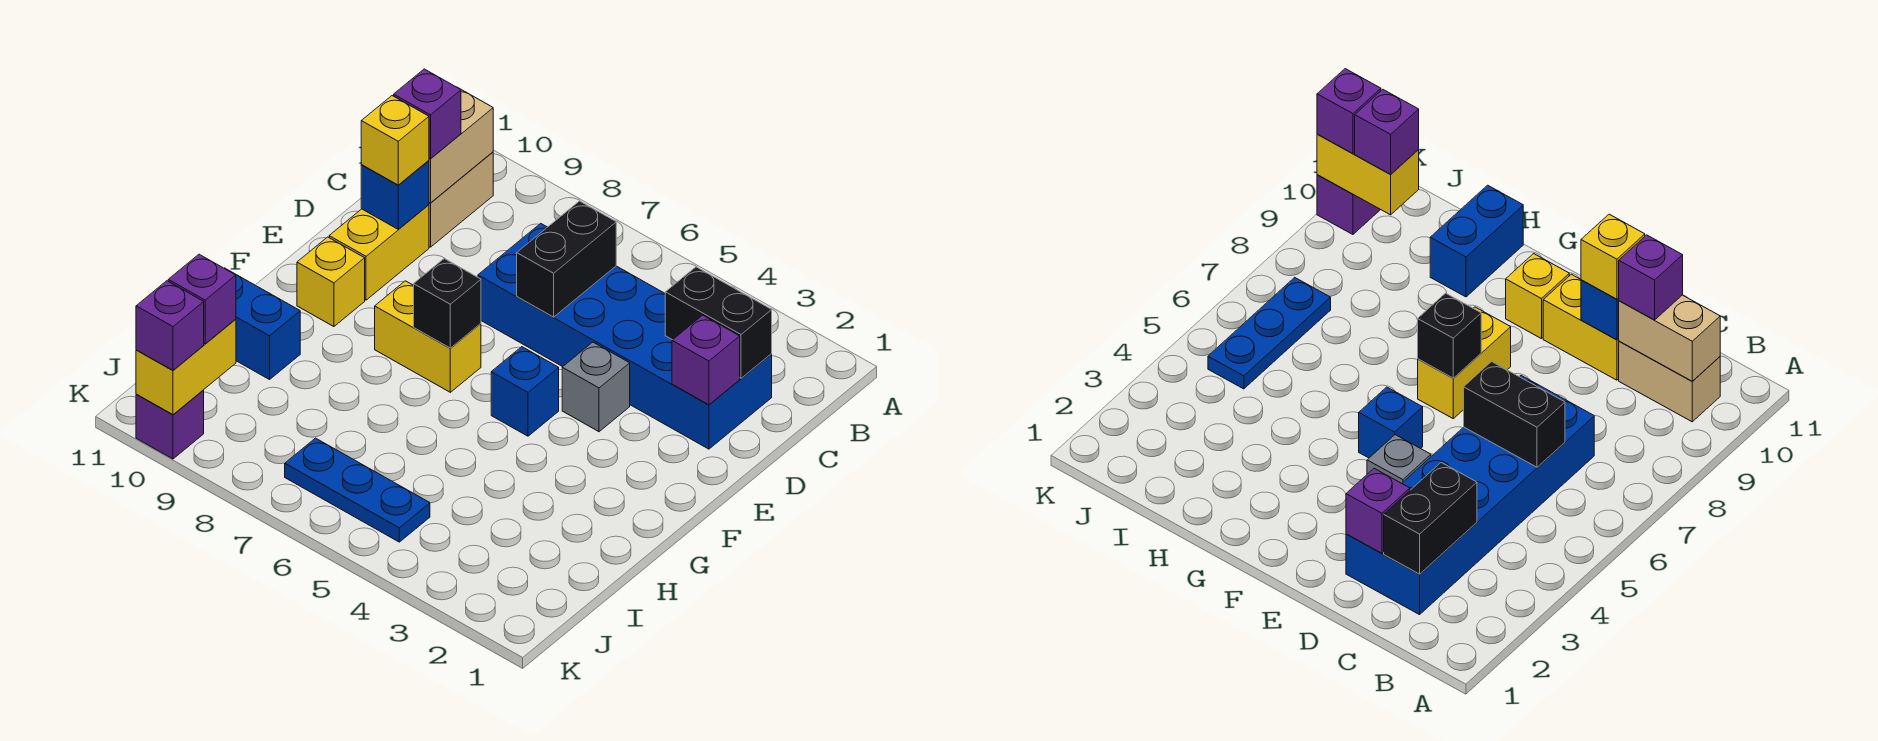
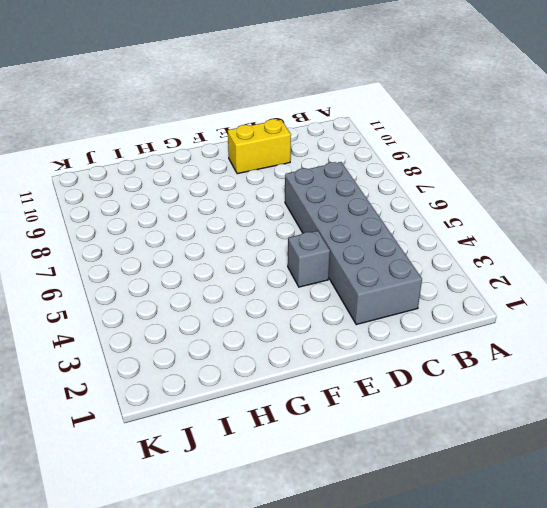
grey 2x6 brick [285,162,422,325] -> blue 2x6 brick [478,223,772,449]
none -> tan 1x2 brick [429,152,493,247]
none -> blue 1x1 brick [491,347,559,436]
none -> yellow 1x2 brick [375,281,481,392]

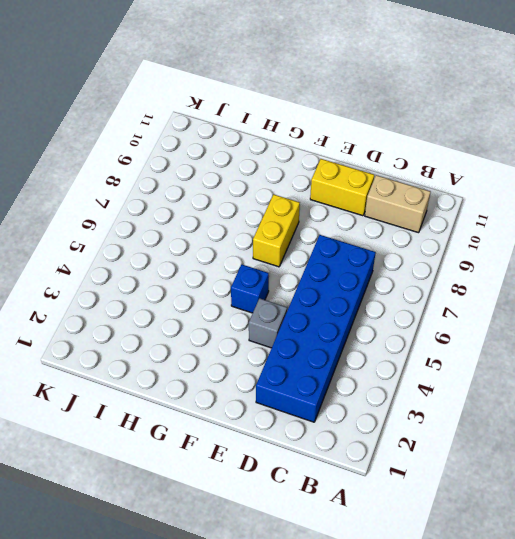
none -> yellow 1x1 brick [297,237,365,327]
none -> blue 1x2 brick [224,268,300,379]
none -> blue 1x3 plate [285,438,430,542]

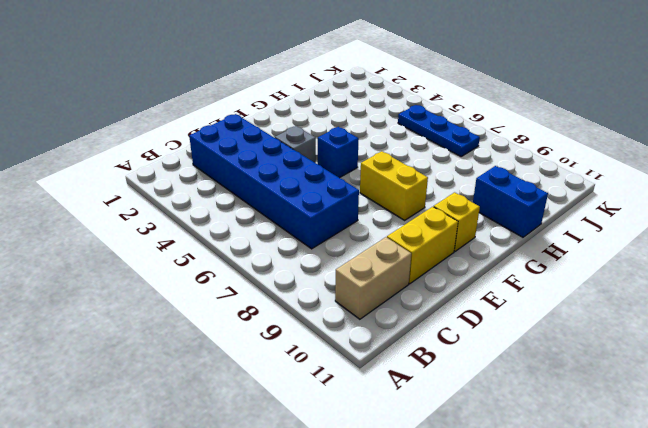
none -> purple 1x1 brick [136,390,204,459]
none -> tan 1x2 brick [429,90,493,203]
none -> black 1x2 brick [665,267,772,378]

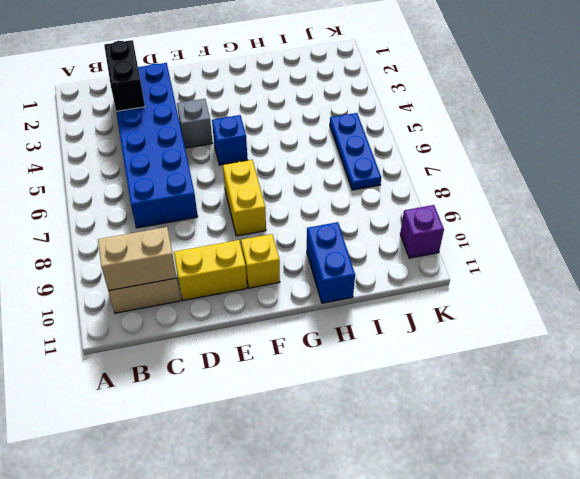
none -> black 1x2 brick [517,201,616,317]
none -> purple 1x1 brick [672,315,740,405]
none -> blue 1x1 brick [361,161,429,229]

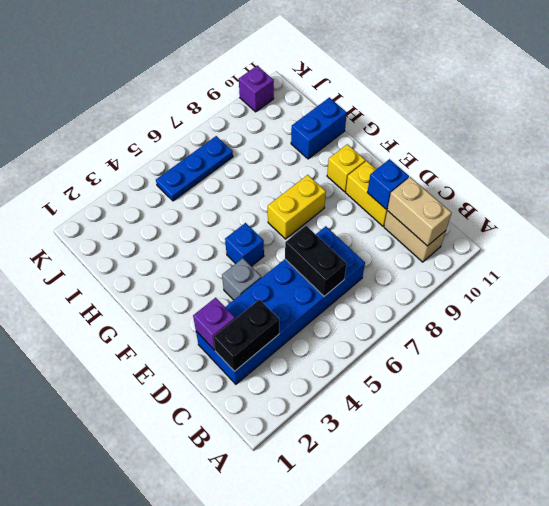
none -> black 1x1 brick [414,259,481,348]
none -> yellow 1x2 brick [136,319,236,415]
none -> purple 1x1 brick [394,69,461,159]

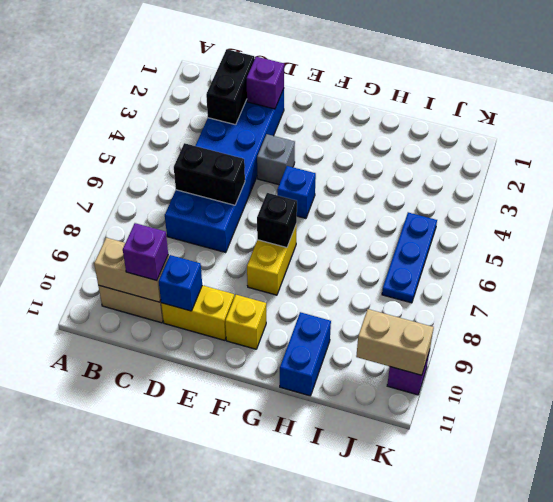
tan 1x2 brick [356,309,434,375] -> yellow 1x2 brick [136,319,236,415]
none -> yellow 1x1 brick [361,96,429,185]
none -> purple 1x1 brick [168,254,236,344]
none -> purple 1x1 brick [136,281,204,370]

